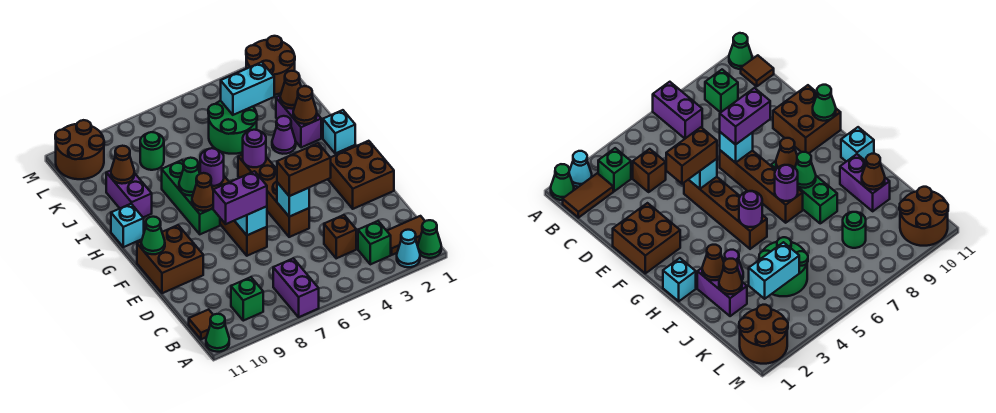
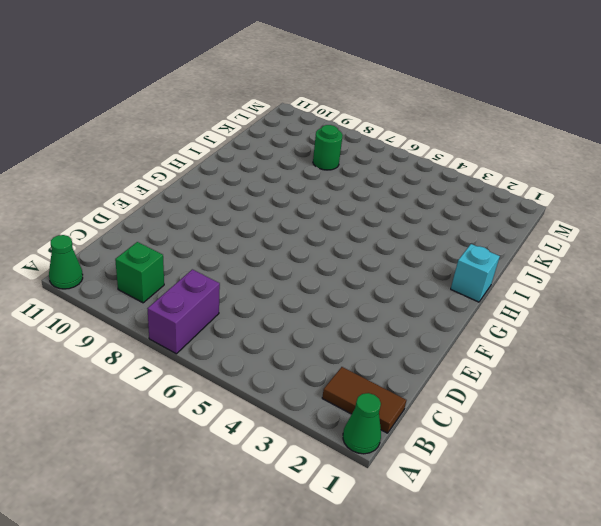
none -> cyan 1x1 cone [397,230,420,267]
none -> green 1x1 brick [358,221,391,264]
none -> brown 1x1 tile [189,310,213,339]
none -> brown 1x1 brick [324,215,356,258]

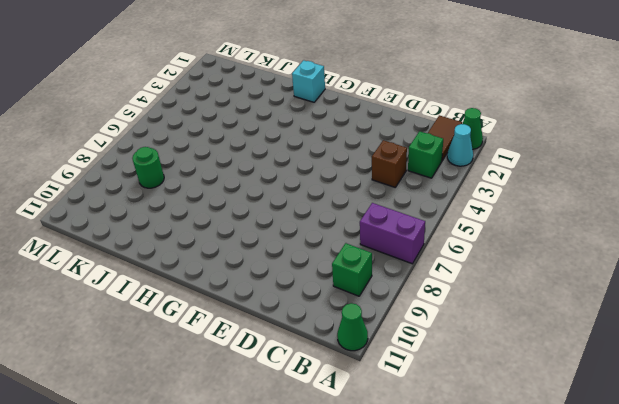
none -> brown 1x1 tile [189,310,213,339]
none -> brown 2x2 brick [328,141,394,209]
none -> brown 1x4 brick [238,154,309,237]
none -> brown 1x4 brick [212,176,267,256]

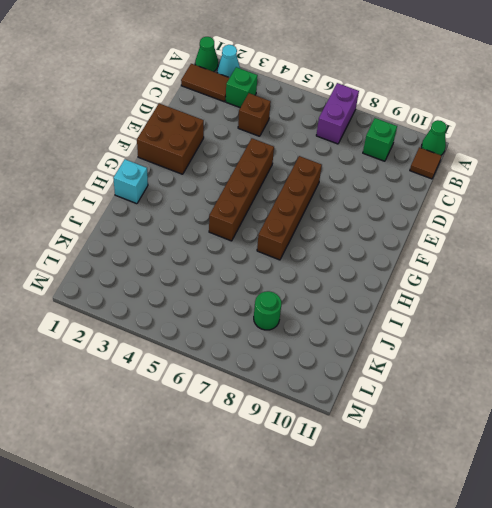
none -> brown 2x2 brick [137,225,203,293]
none -> green 1x3 brick [162,160,220,234]
none -> cyan 1x1 brick [111,204,144,247]
none -> purple 1x2 brick [276,96,321,148]

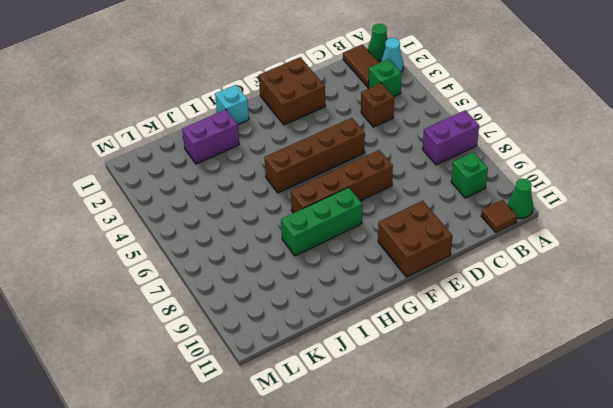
none -> cyan 1x1 brick [111,204,144,247]
none -> purple 1x1 cone [272,116,296,154]
none -> purple 1x2 brick [106,171,152,217]
none -> green 2x2 round brick [208,101,257,154]

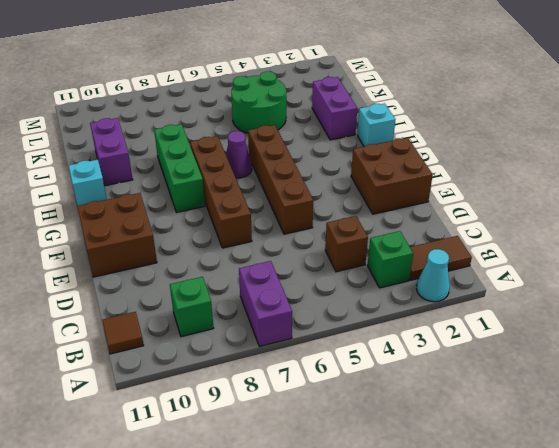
purple 1x1 cone [226,131,252,178] -> purple 1x1 cone moved to [272,116,296,154]
none -> green 1x1 cone [418,220,441,258]
none -> green 1x1 cone [206,314,229,352]
none -> green 1x1 round brick [140,132,164,170]
none -> brown 2x2 round brick [246,36,295,95]

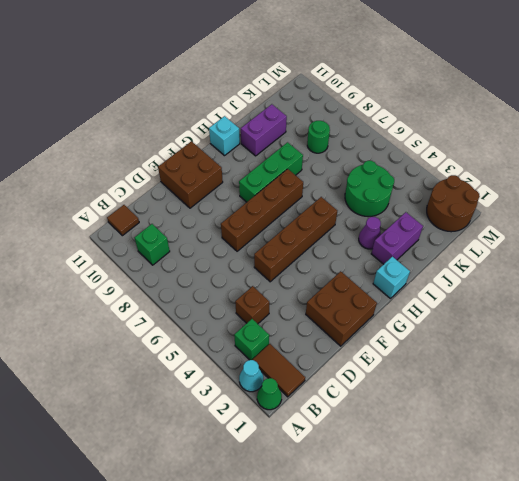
none -> purple 1x2 brick [273,258,319,317]
none -> green 1x1 cone [206,314,229,352]
none -> brown 2x2 round brick [55,120,104,179]
none -> cyan 1x1 brick [277,182,309,217]

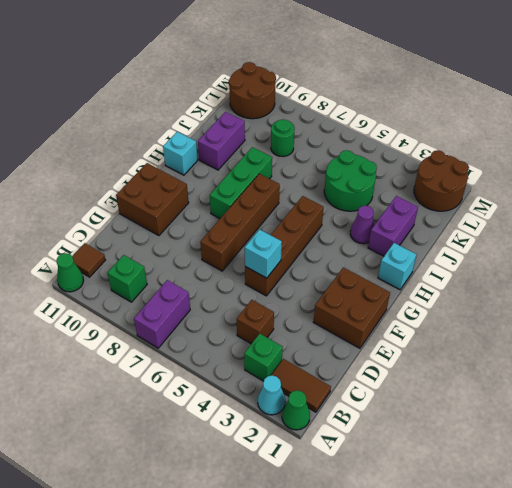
none -> cyan 1x1 brick [235,206,267,235]
none -> green 1x1 cone [141,217,165,254]
none -> brown 1x1 cone [192,173,213,211]
none -> purple 1x1 round brick [243,130,266,167]

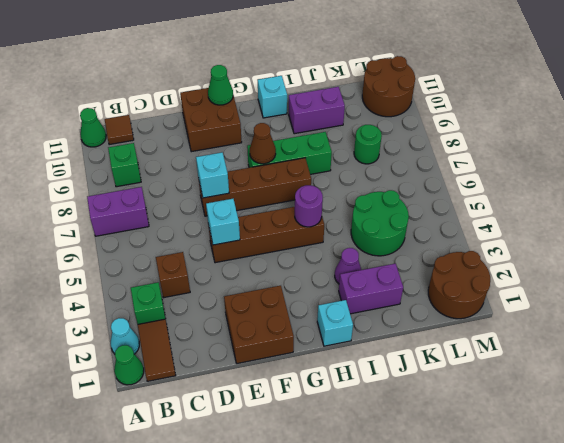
none -> purple 1x1 round brick [200,148,224,186]
none -> green 1x1 cone [179,158,200,196]
none -> brown 1x1 cone [293,86,317,124]
none -> brown 1x1 cone [280,71,301,109]

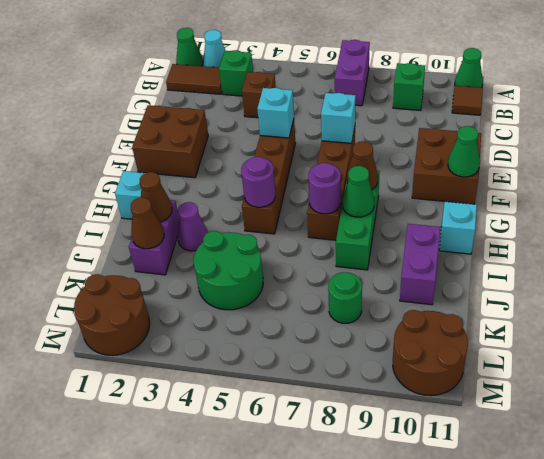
none -> brown 1x1 cone [111,146,134,184]
none -> cyan 1x2 brick [221,62,274,115]
none -> brown 1x2 brick [277,143,331,196]
none -> purple 1x2 brick [213,171,267,224]

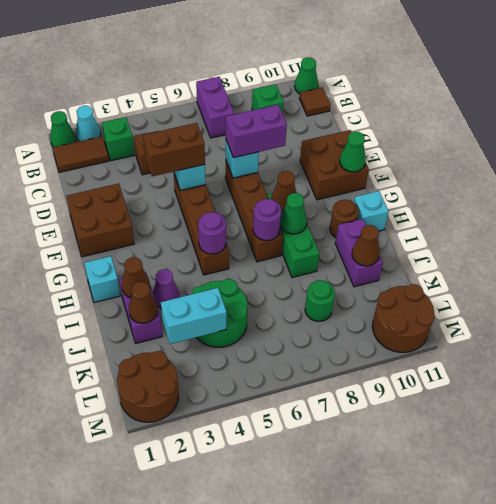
brown 1x1 round brick [330,200,359,238] -> none

